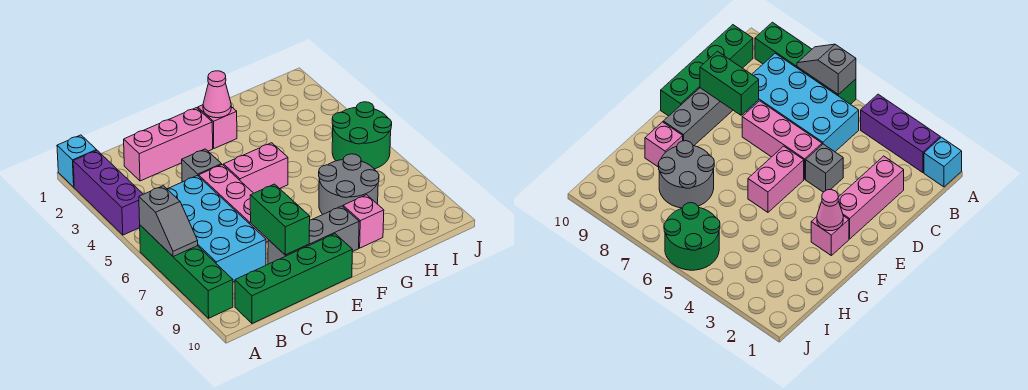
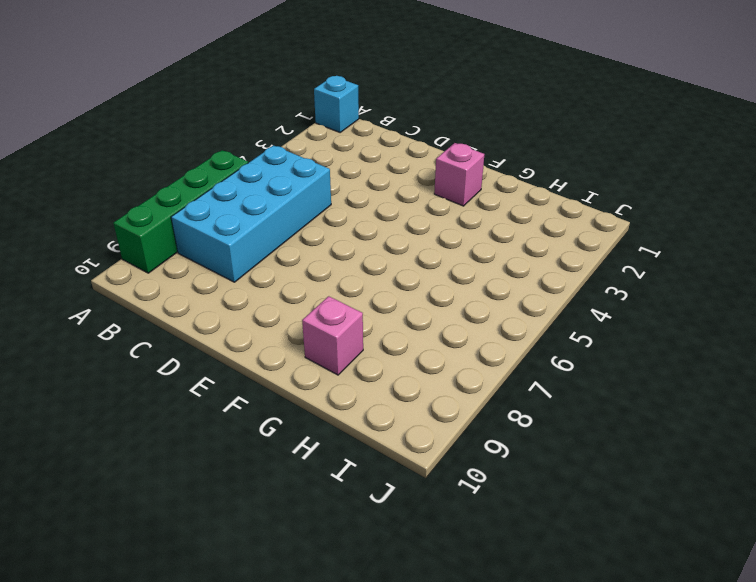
none -> purple 1x3 brick [73,151,143,235]
none -> green 1x4 brick [235,234,353,324]
none -> pink 1x3 brick [124,108,213,181]

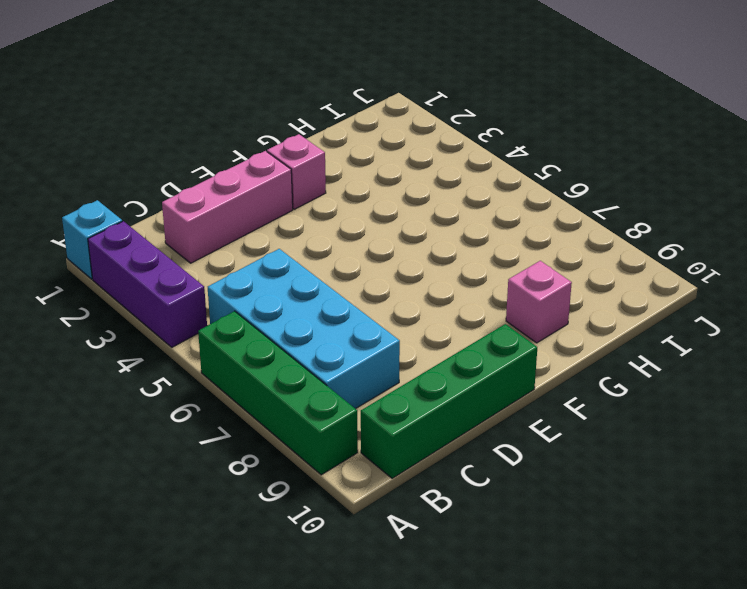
none -> grey 1x1 brick [182,149,222,182]
none -> pink 1x3 brick [199,165,268,242]
none -> grey 1x3 brick [268,206,359,264]

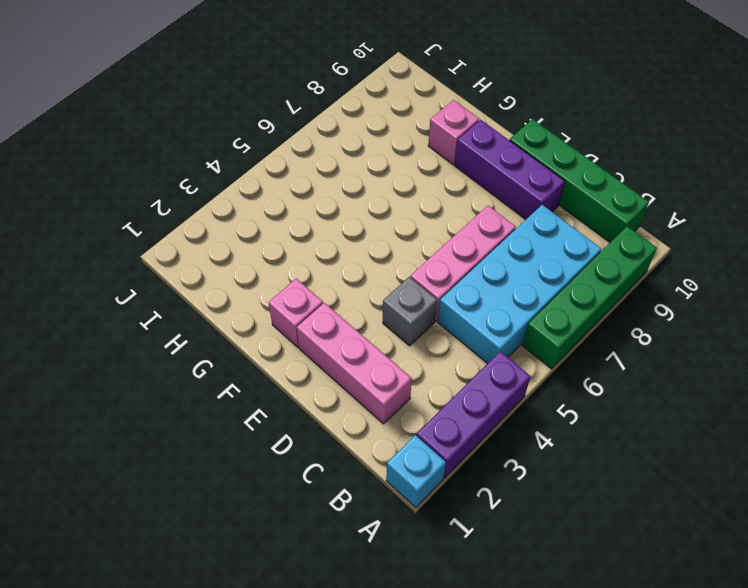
purple 1x3 brick [455,120,565,219] -> grey 1x3 brick [268,206,359,264]
none -> pink 1x2 brick [224,143,288,193]
none -> grey 2x2 round brick [319,154,379,214]
none -> green 2x2 round brick [332,102,392,169]

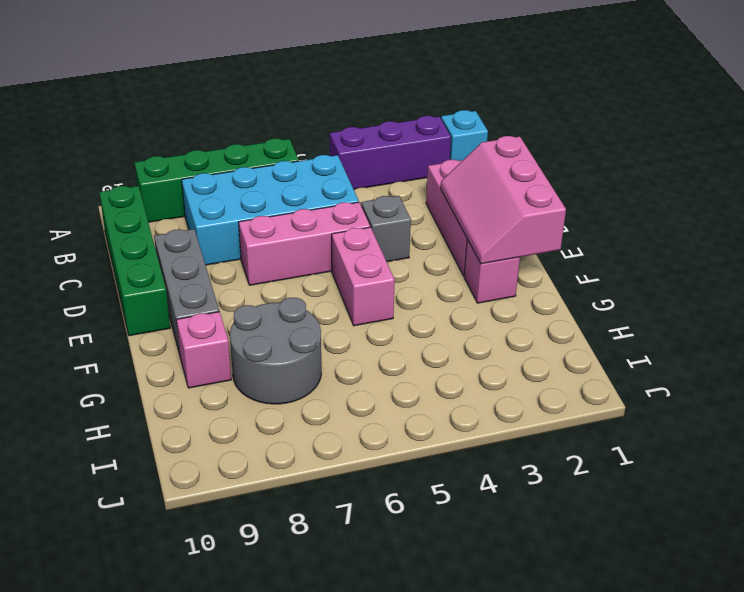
pink 2x3 slope [441,136,566,264] -> pink 1x1 cone [203,71,231,118]
none -> green 2x2 round brick [332,102,392,169]
none -> grey 1x2 slope [139,186,198,257]
none -> green 1x2 brick [250,184,310,255]

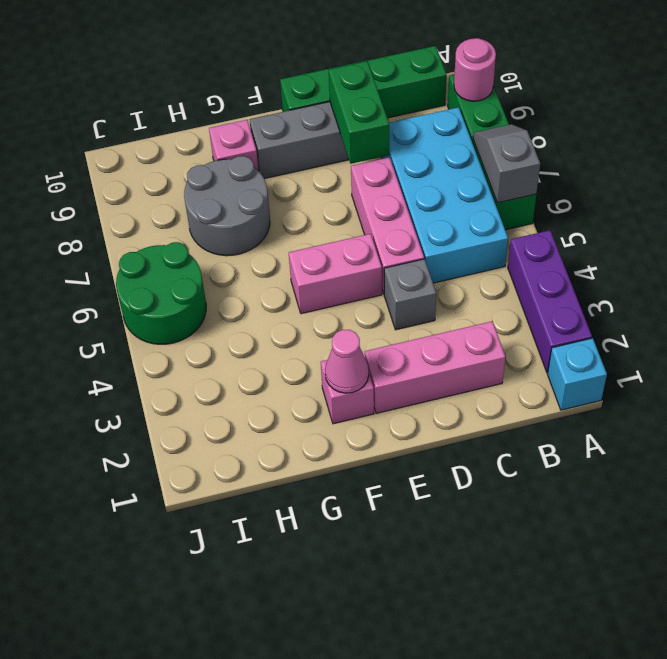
pink 1x1 round brick [454,38,496,101] -> none

